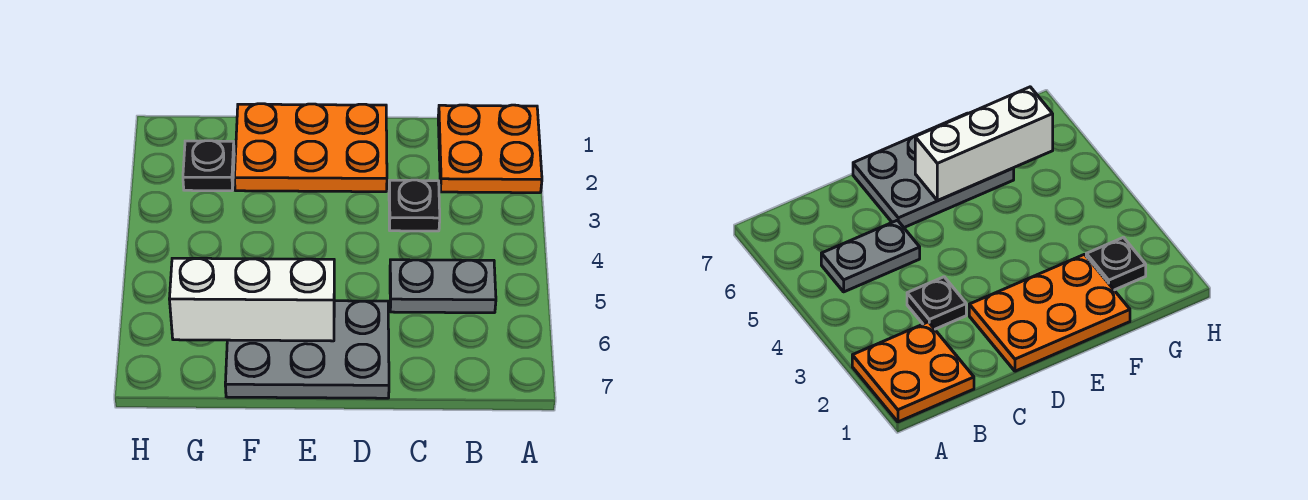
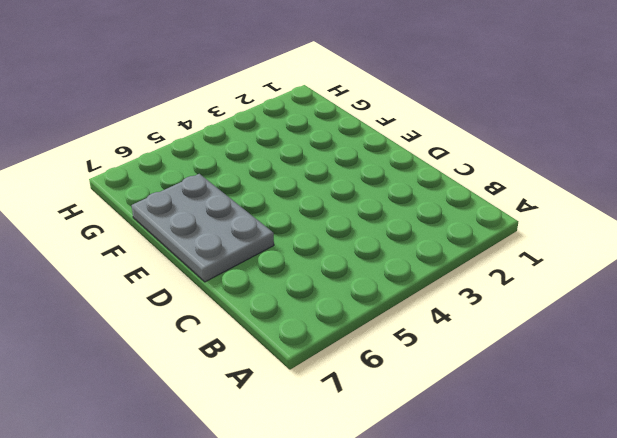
none -> orange 2x2 plate [438,105,542,193]
none -> grey 1x2 plate [390,260,496,313]

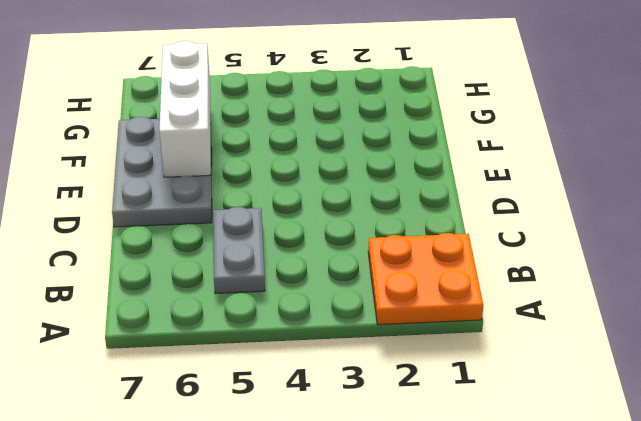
none -> black 1x1 plate [389,180,440,231]
none -> orange 2x3 plate [235,104,387,192]

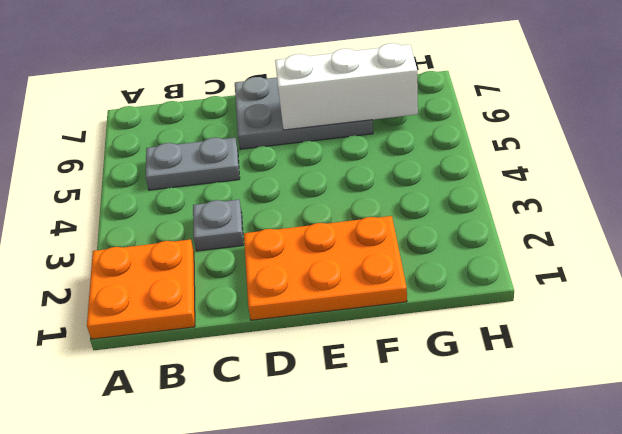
grey 1x1 plate [193,200,244,251] -> black 1x1 plate [389,180,440,231]
none -> black 1x1 plate [183,141,234,191]

